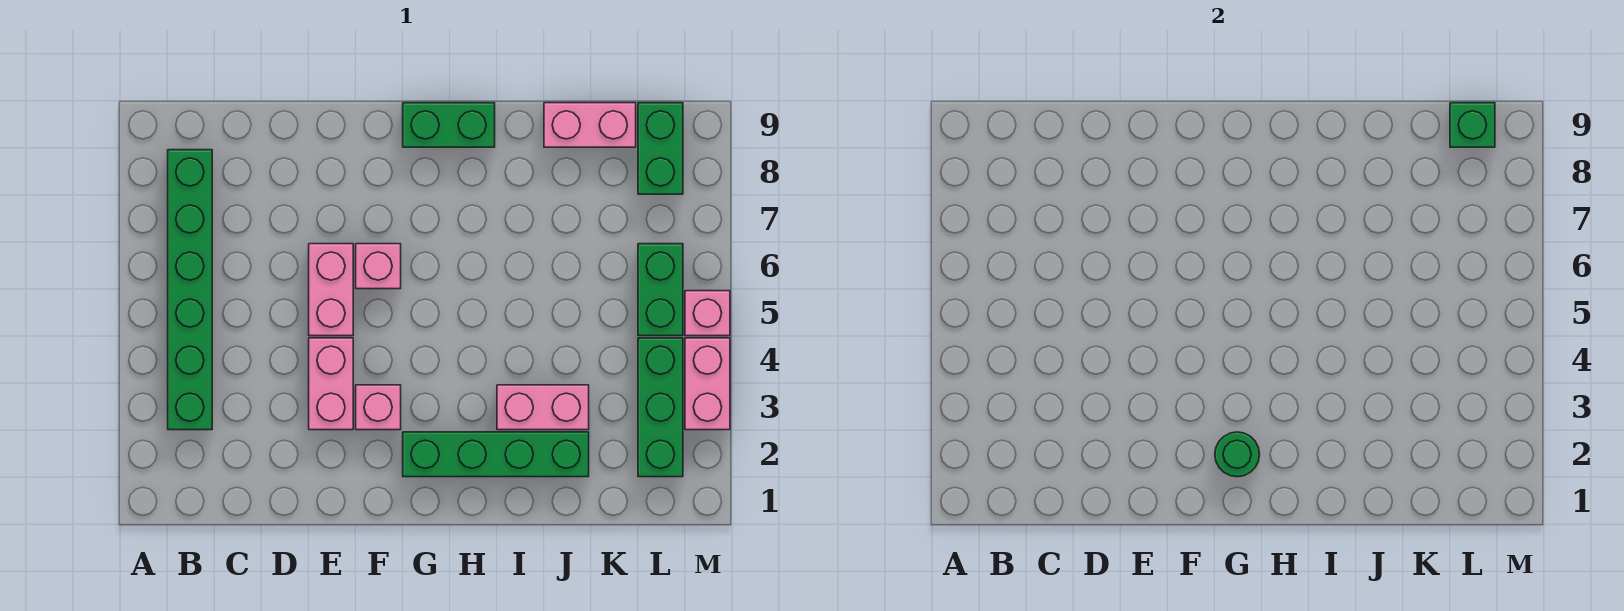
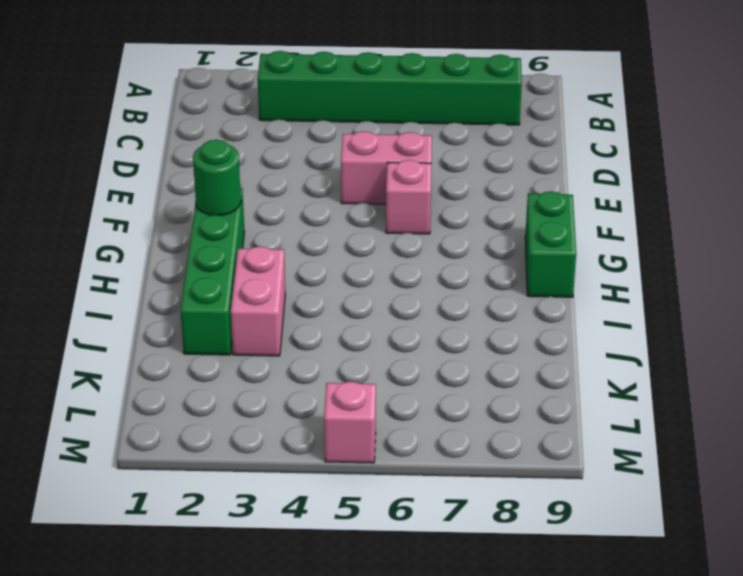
none -> pink 1x2 brick [309,338,353,430]
none -> pink 1x1 brick [356,385,401,430]
none -> pink 1x2 brick [544,103,636,147]

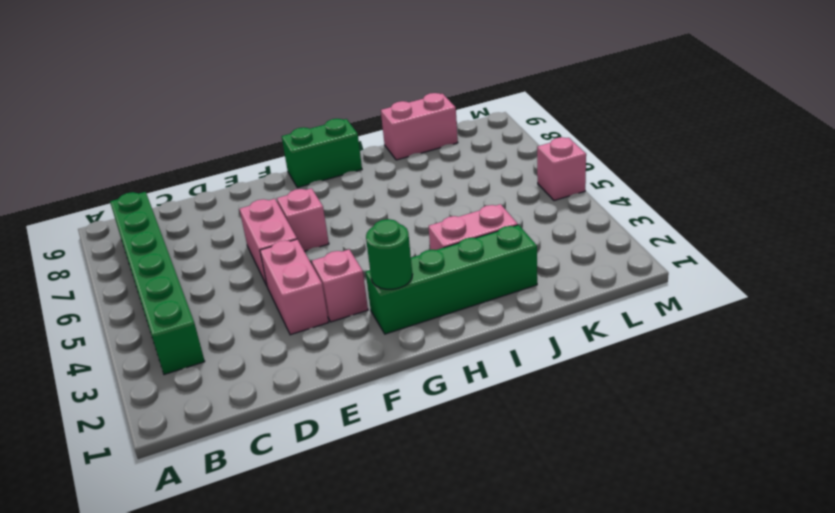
none -> green 1x3 brick [638,338,683,477]
none -> green 1x2 brick [638,244,683,336]
none -> green 1x2 brick [638,103,683,194]

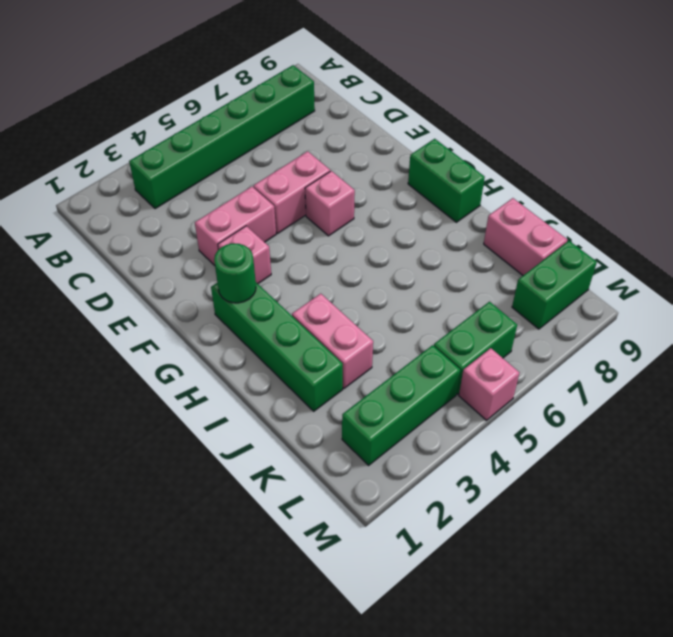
none -> pink 1x2 brick [685,338,730,430]
none -> green 1x1 brick [1450,103,1495,147]

